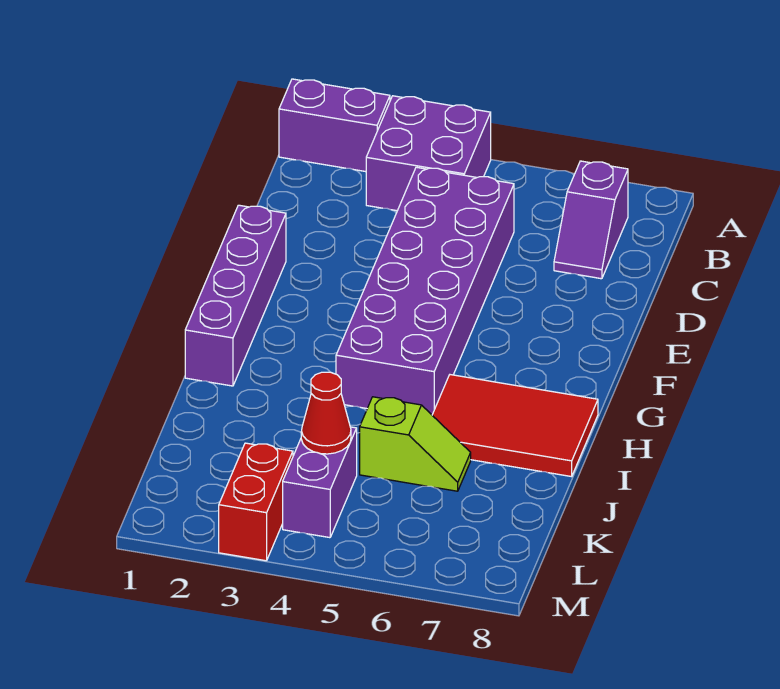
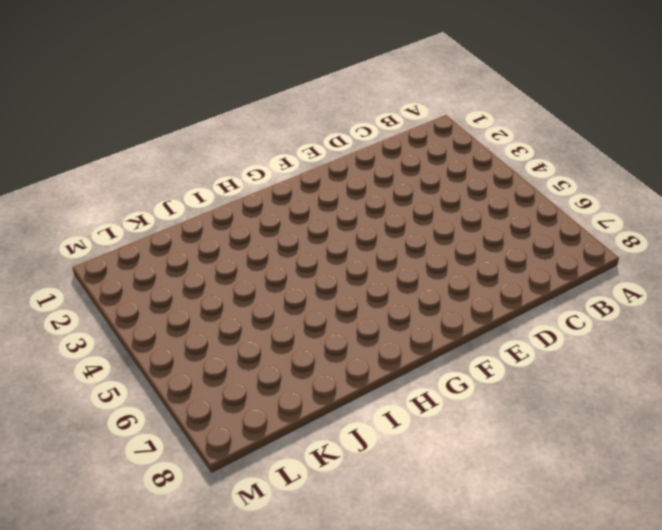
none -> purple 1x2 brick [279,79,390,172]
none -> purple 2x2 brick [366,96,491,211]

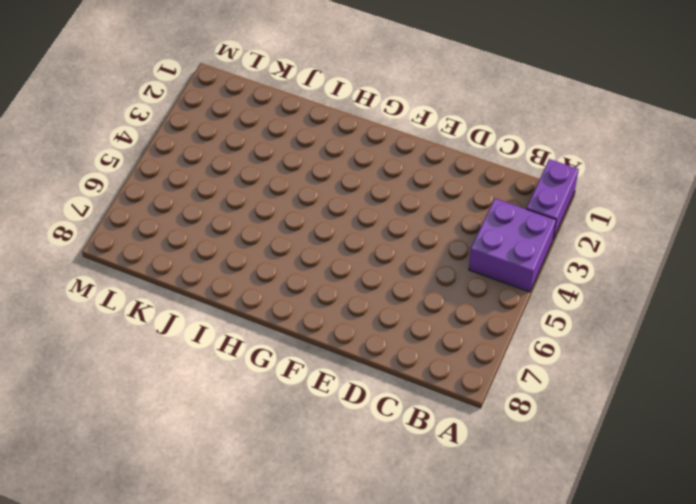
none -> purple 1x2 slope [554,161,628,279]
none -> purple 2x6 brick [336,167,514,415]

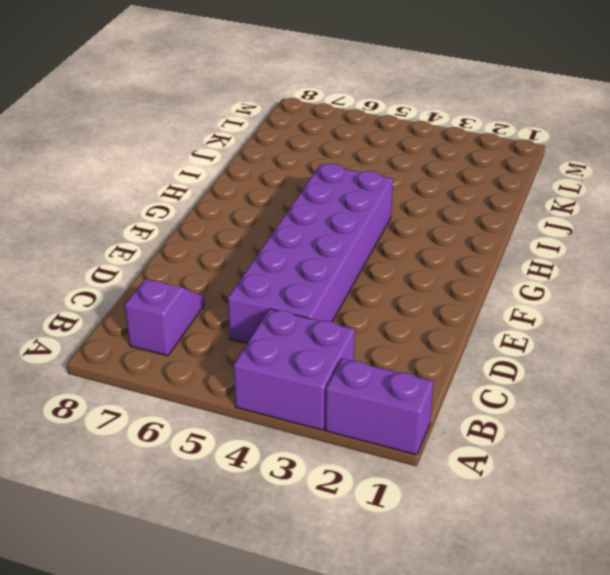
none -> purple 1x4 brick [185,205,286,386]
none -> red 2x3 tile [432,375,598,477]

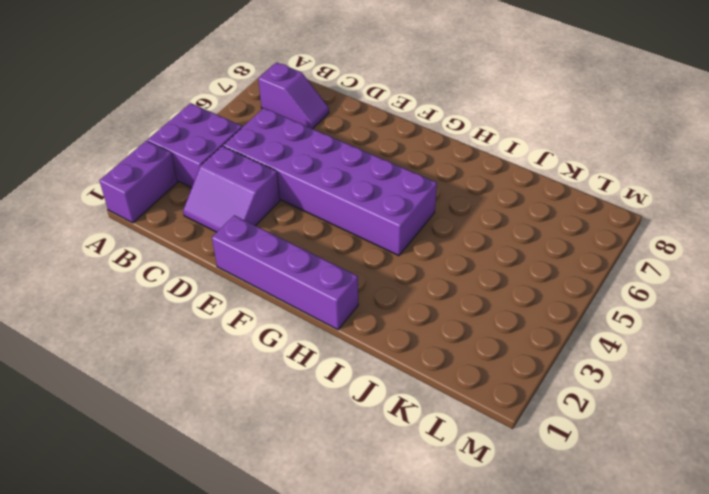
purple 2x2 slope [183,146,280,232] -> none
none -> red 2x3 tile [432,375,598,477]
none -> lime 1x2 slope [360,397,471,491]

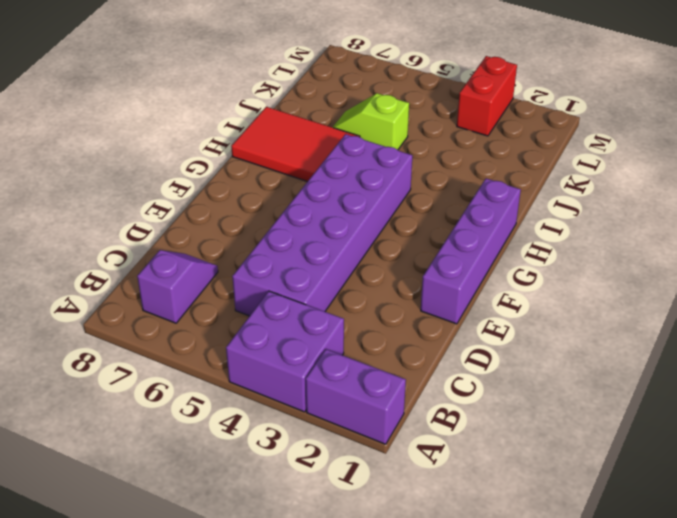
none -> purple 1x2 brick [283,427,357,538]
none -> red 1x1 cone [301,372,351,454]

